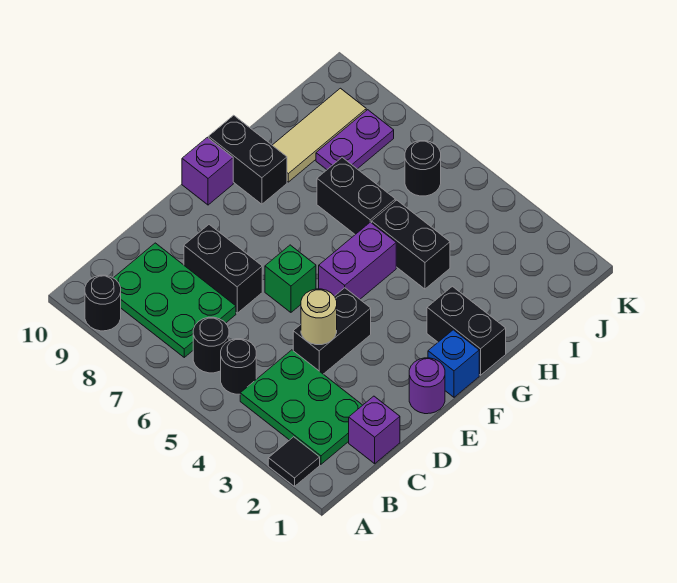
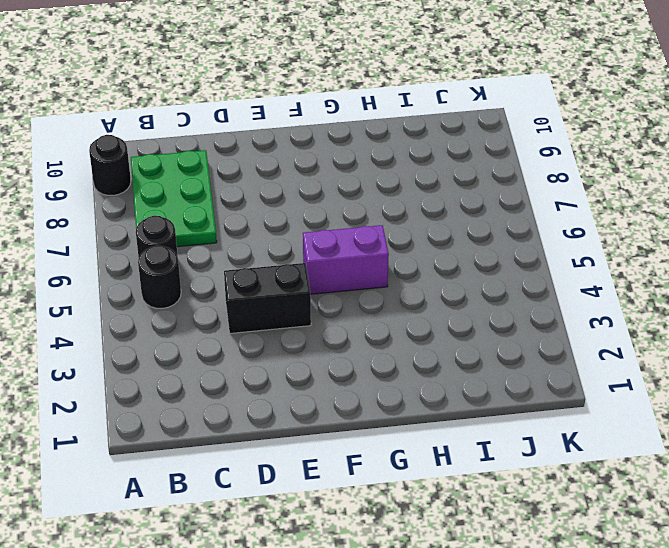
none -> black 1x1 tile [268,437,320,486]
none -> green 2x3 plate [240,350,362,464]
none -> purple 1x1 brick [349,396,400,464]

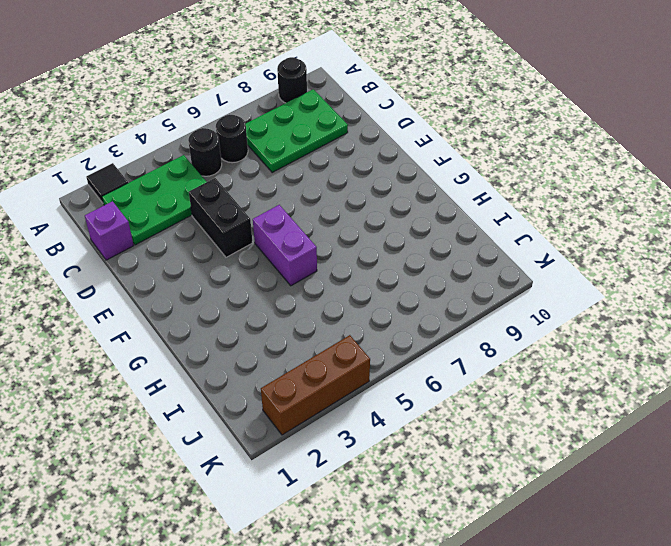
brown 1x3 brick [261,335,370,435] -> none
none -> black 1x2 brick [184,225,262,313]
none -> purple 1x1 round brick [409,358,445,414]
none -> green 1x1 brick [265,245,316,312]

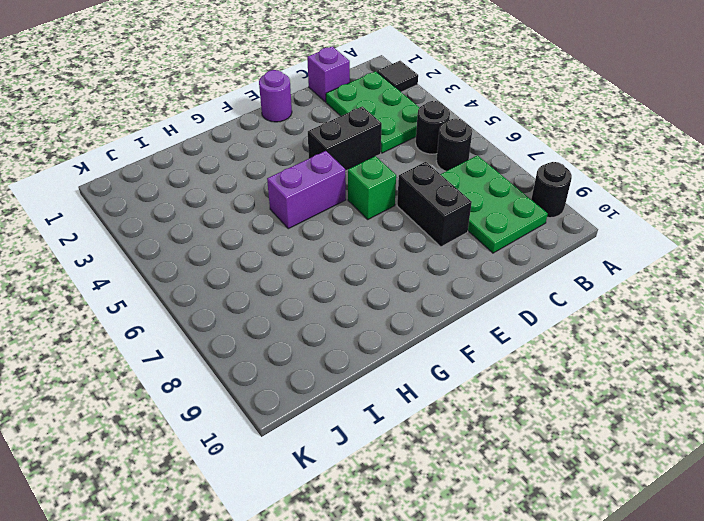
none -> blue 1x1 brick [428,330,479,397]
none -> purple 1x1 brick [182,137,233,205]
none -> black 1x2 brick [427,286,506,375]

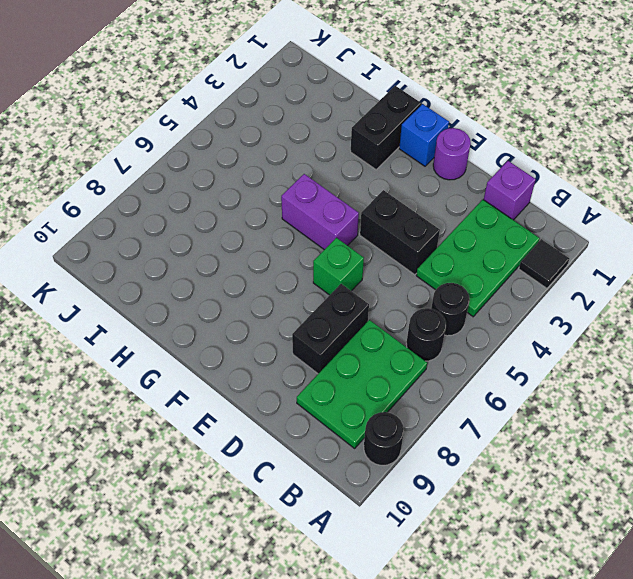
none -> purple 1x1 brick [182,137,233,205]
none -> black 1x2 brick [209,115,287,204]
none -> black 1x2 brick [372,200,450,289]

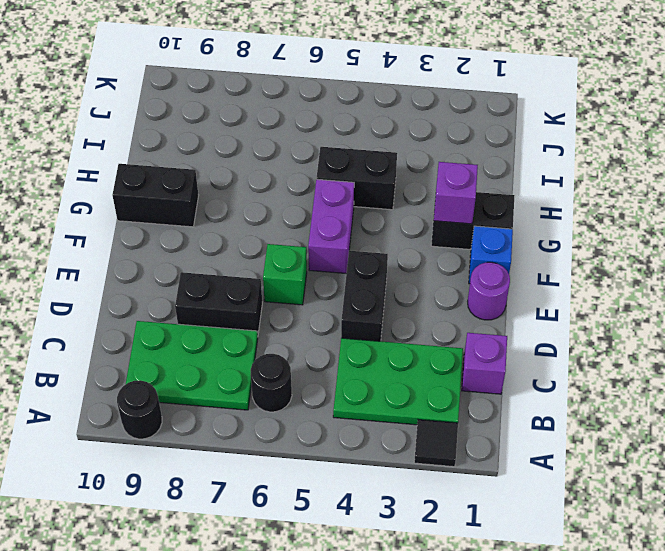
purple 1x1 brick [434,162,478,224] -> purple 1x1 brick moved to [182,137,233,205]
none -> black 1x1 round brick [221,339,256,394]
none -> black 1x2 brick [317,157,395,234]
none -> tan 1x3 tile [272,88,366,182]

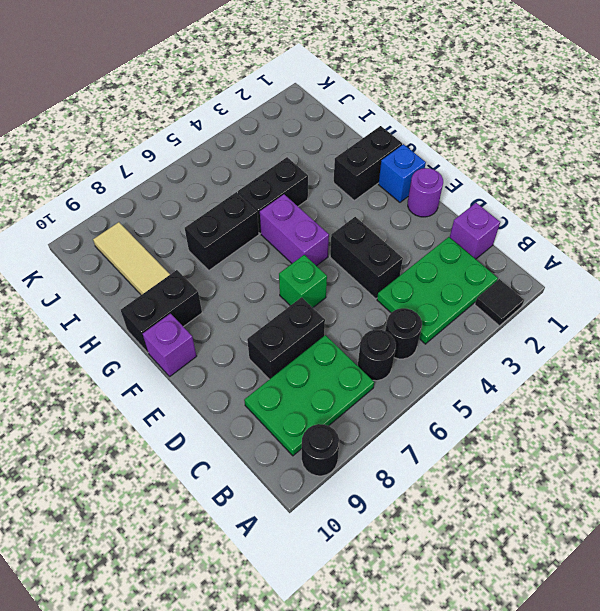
none -> purple 1x2 plate [316,110,394,170]
none -> black 1x1 round brick [405,141,441,196]
none -> tan 1x1 round brick [301,289,337,345]

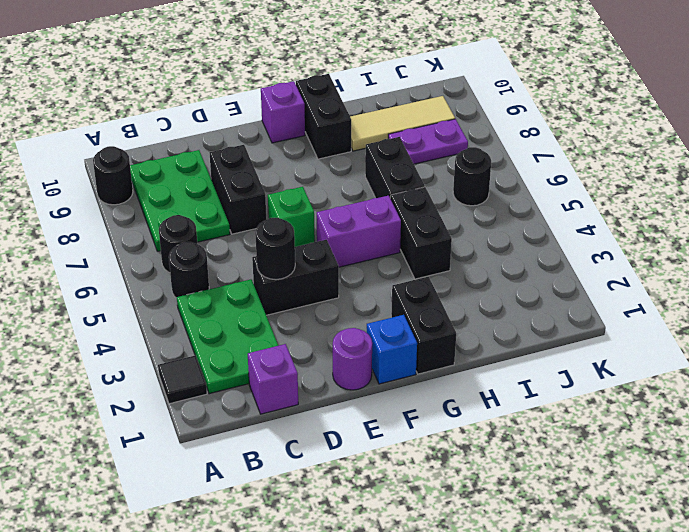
black 1x1 round brick [255,217,295,280] -> tan 1x1 round brick [301,289,337,345]

